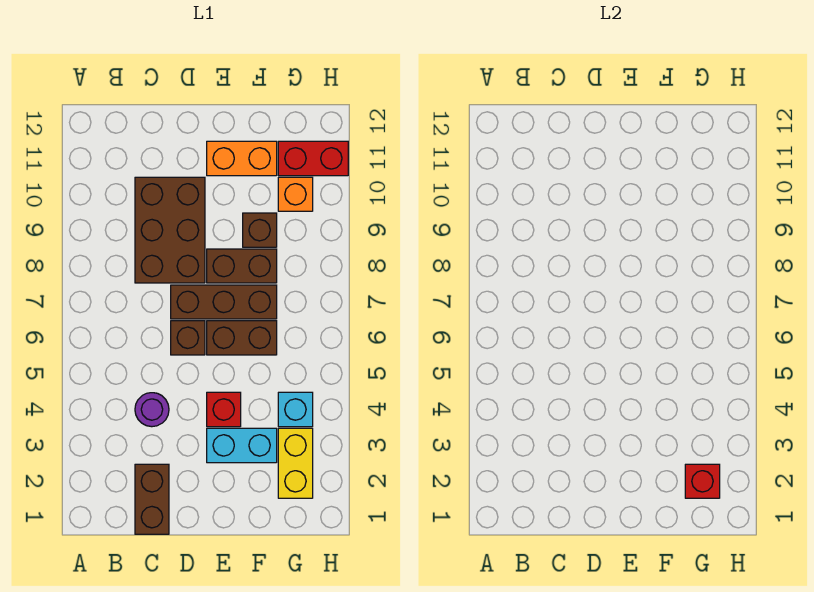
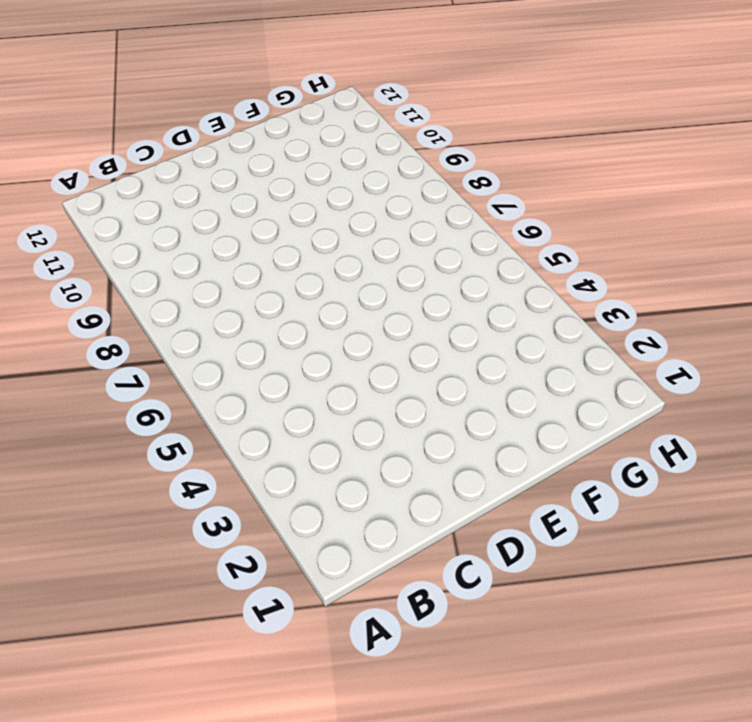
none -> brown 1x2 brick [135,464,169,534]
none -> purple 1x1 round brick [135,393,169,427]
none -> brown 2x3 brick [135,177,205,283]

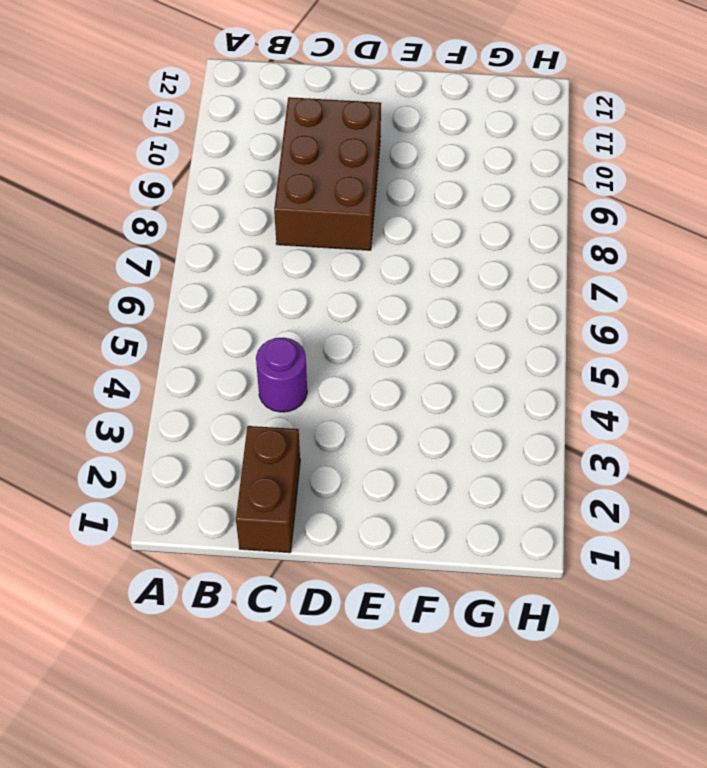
none -> brown 1x1 brick [171,321,205,355]
none -> brown 1x3 brick [171,285,277,319]
none -> cyan 1x2 brick [207,428,277,463]

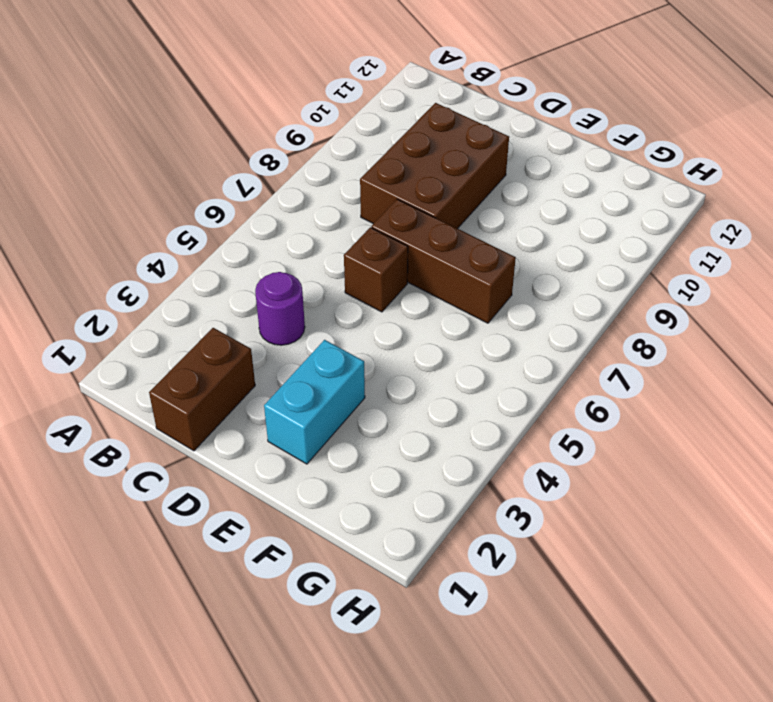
cyan 1x2 brick [264,340,365,464] -> cyan 1x2 brick turned to [207,428,277,463]
none -> red 1x1 brick [207,392,241,427]
none -> brown 1x2 brick [207,321,277,355]
none -> brown 1x2 brick [207,249,277,283]

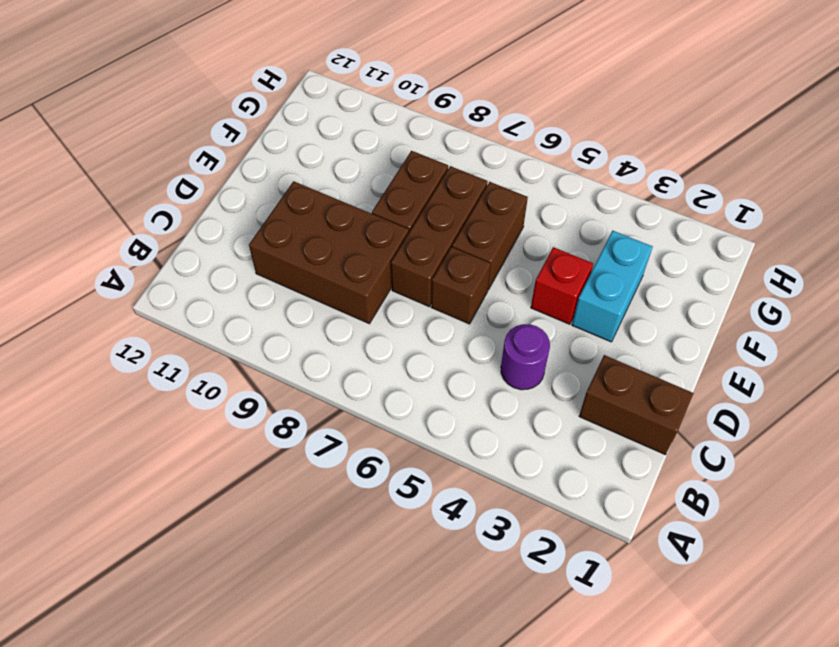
none -> orange 1x2 brick [207,141,277,176]
none -> brown 1x1 brick [243,213,277,247]
none -> yellow 1x2 brick [278,428,313,498]

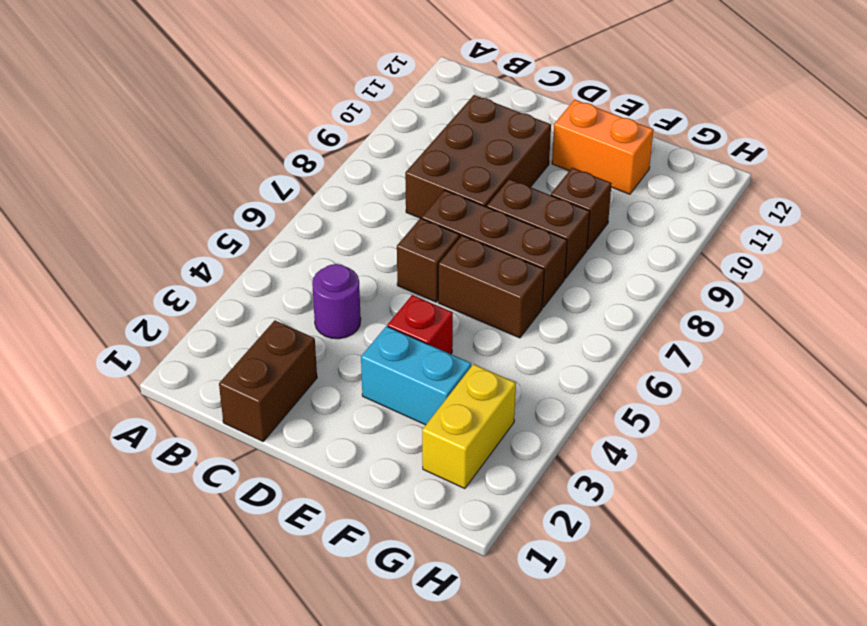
none -> cyan 1x1 brick [278,392,313,427]
none -> orange 1x1 brick [278,177,313,211]
none -> red 1x2 brick [278,141,348,176]

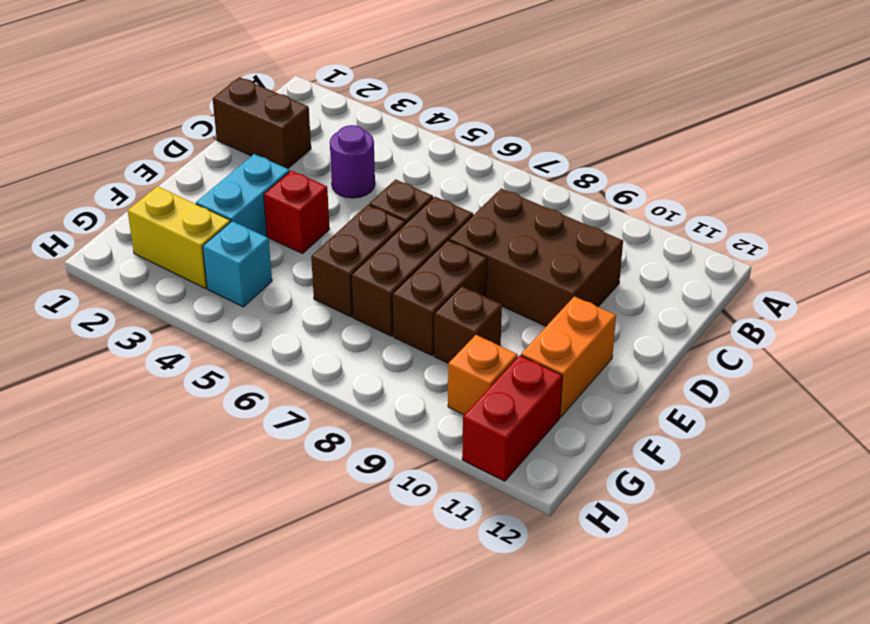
none -> red 1x1 brick [685,464,720,498]

